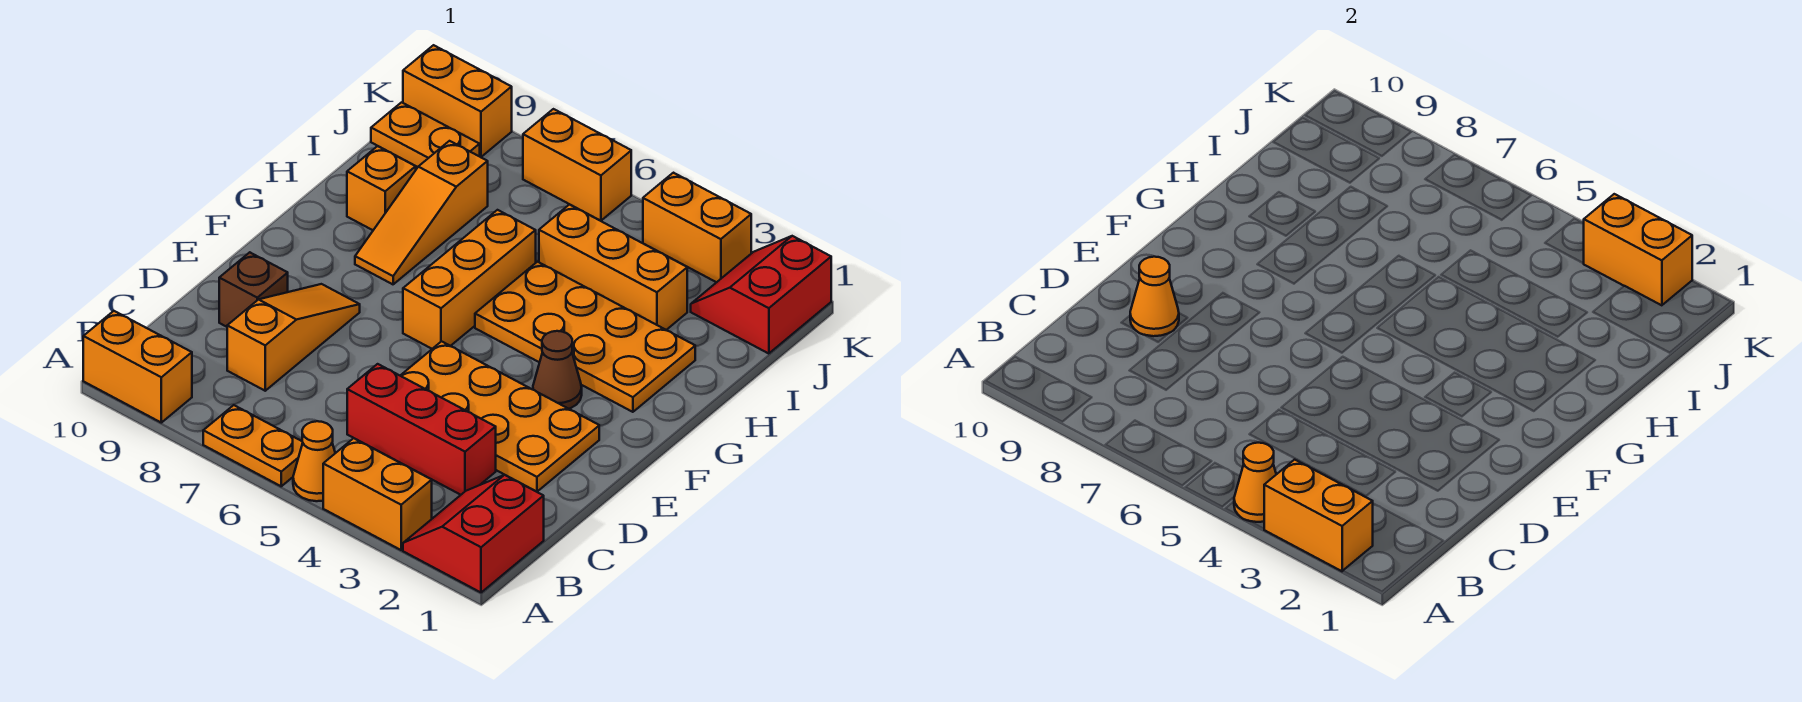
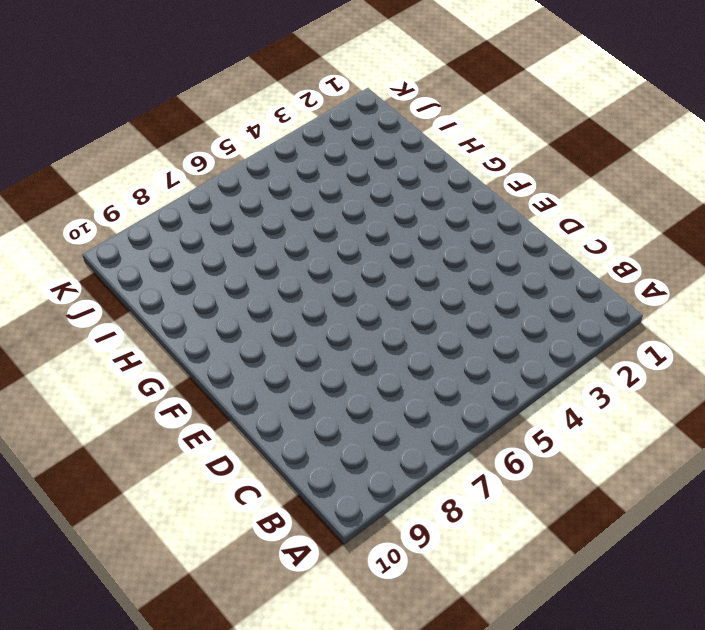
none -> red 2x2 slope [403,475,544,593]
none -> orange 1x2 brick [323,438,432,550]
none -> orange 1x1 cone [293,421,335,501]

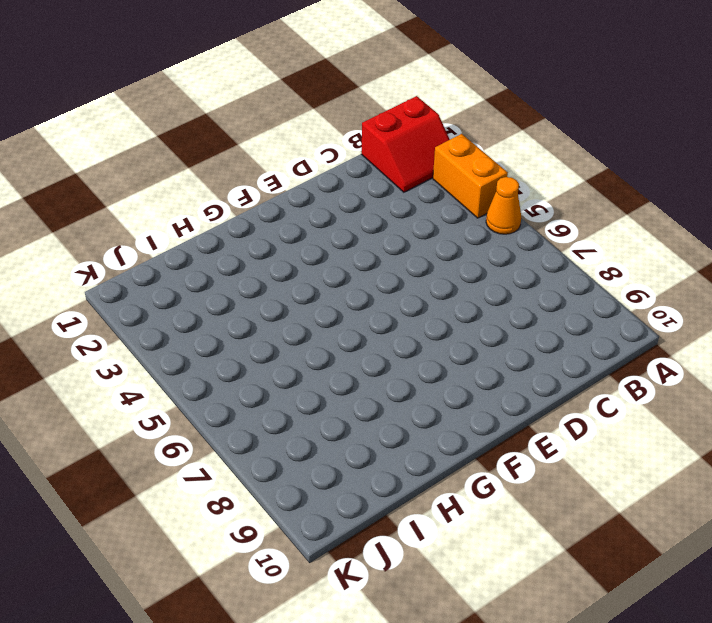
none -> orange 1x2 plate [203,405,303,486]
none -> orange 1x2 brick [83,311,192,423]
none -> red 1x3 brick [347,364,496,495]

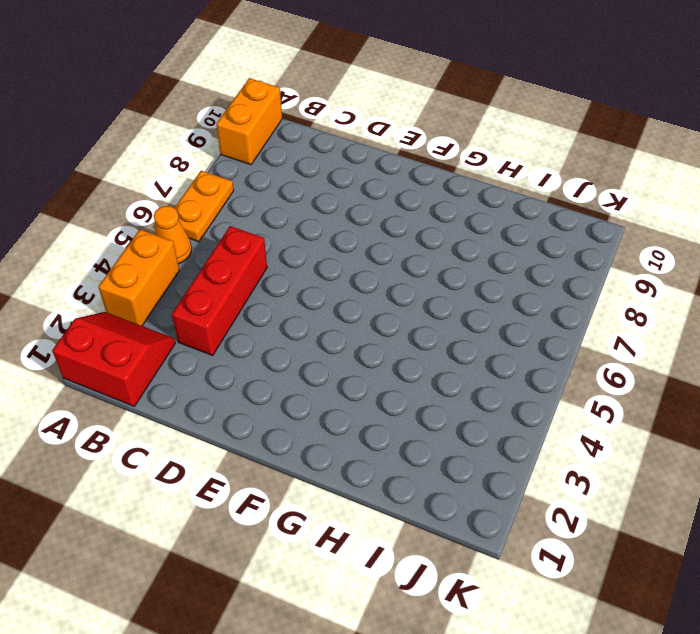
none -> orange 1x3 slope [227,284,360,391]
none -> orange 2x4 plate [400,341,599,492]
none -> brown 1x1 brick [219,252,288,327]

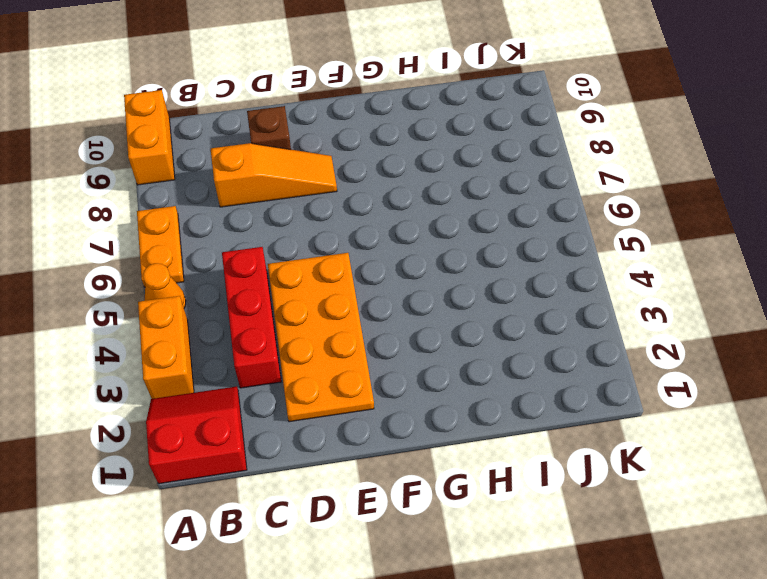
none -> brown 1x1 cone [533,331,582,409]
none -> orange 1x3 brick [403,210,536,349]
none -> orange 2x4 plate [475,262,695,412]

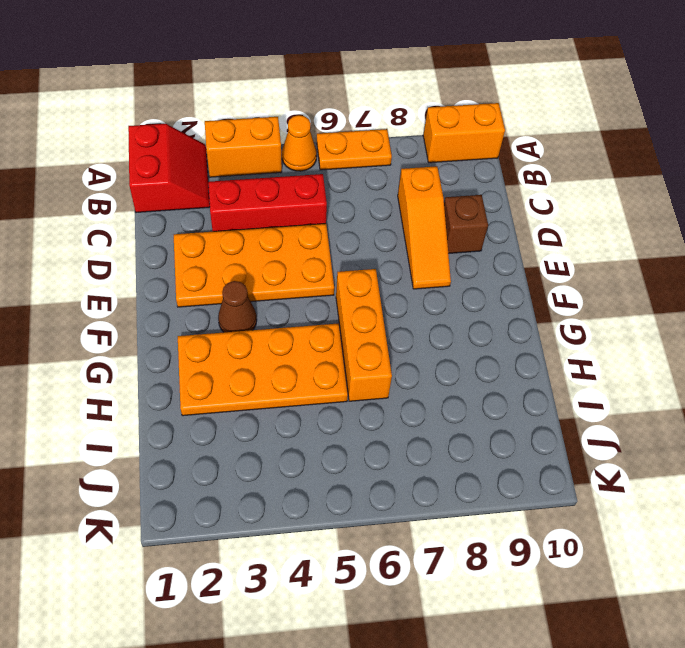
none -> orange 1x3 slope [355,141,488,284]
none -> orange 1x1 brick [347,146,416,230]
none -> orange 1x3 brick [539,204,687,330]

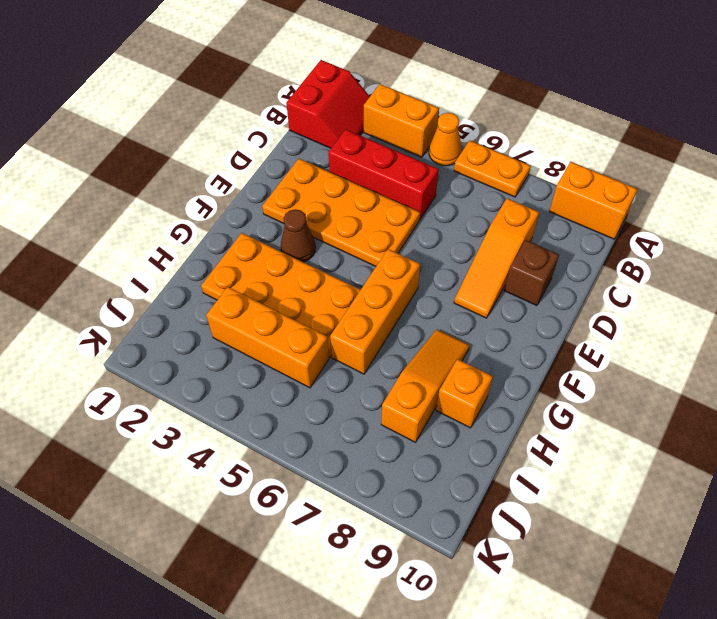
none -> red 2x2 slope [691,236,831,354]
none -> orange 1x2 plate [371,102,480,167]
none -> orange 1x2 brick [643,173,751,282]

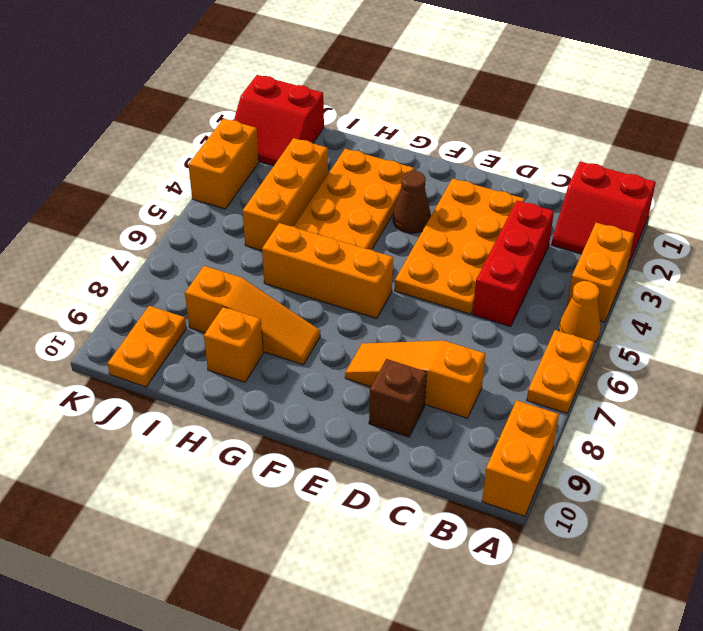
none -> orange 1x2 brick [523,109,631,221]
none -> orange 1x2 brick [403,45,512,157]
none -> orange 1x2 brick [1264,460,1373,571]

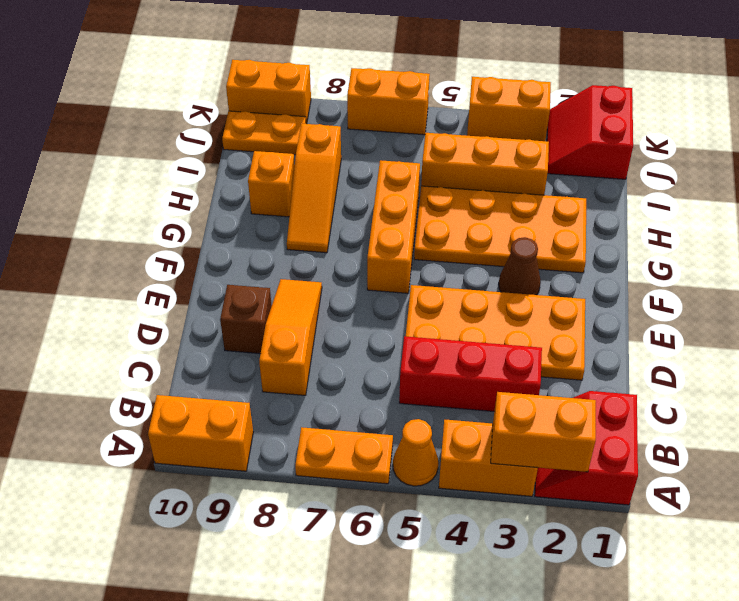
none -> orange 1x1 cone [1234,443,1276,522]
none -> orange 1x1 cone [1130,257,1179,336]
none -> orange 1x2 brick [1583,194,1692,305]

